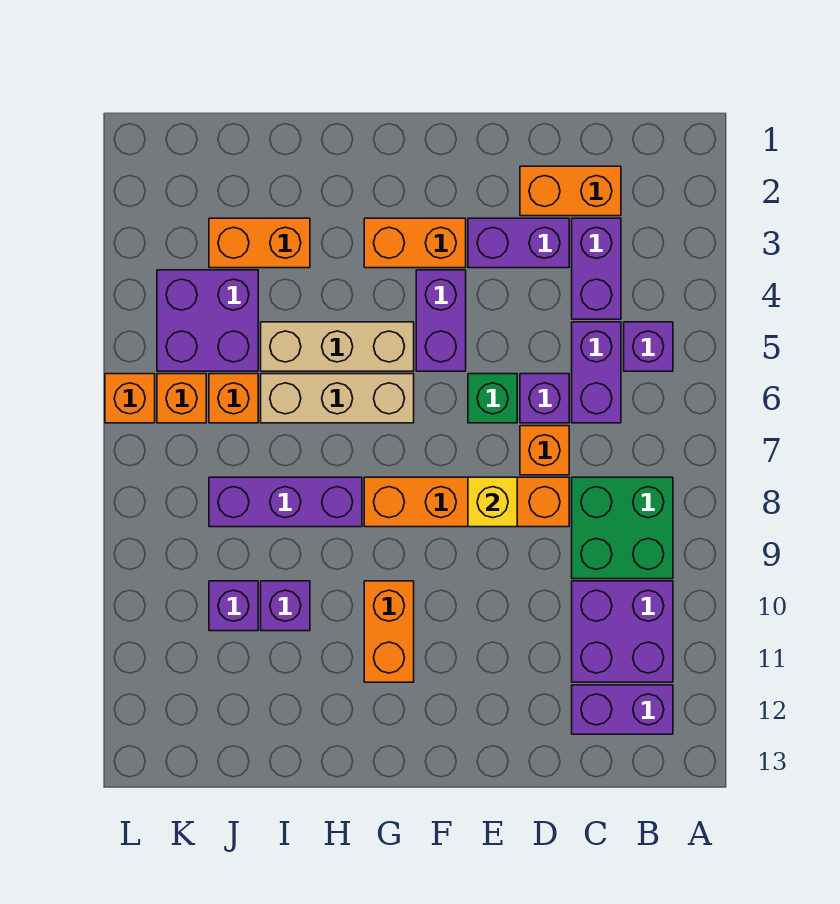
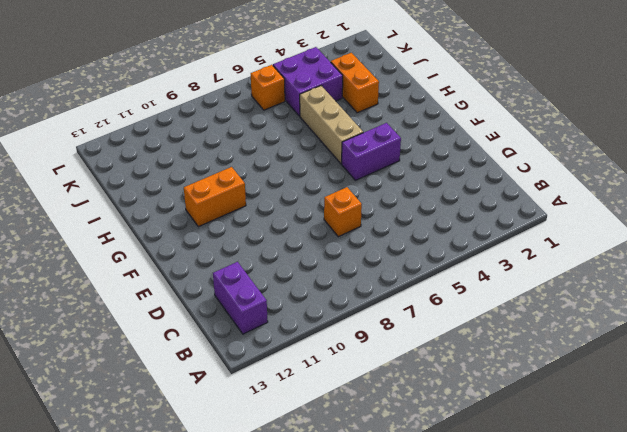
none -> purple 1x1 brick [624,322,673,371]
none -> green 2x2 brick [572,477,673,579]
none -> purple 2x2 brick [572,581,673,682]

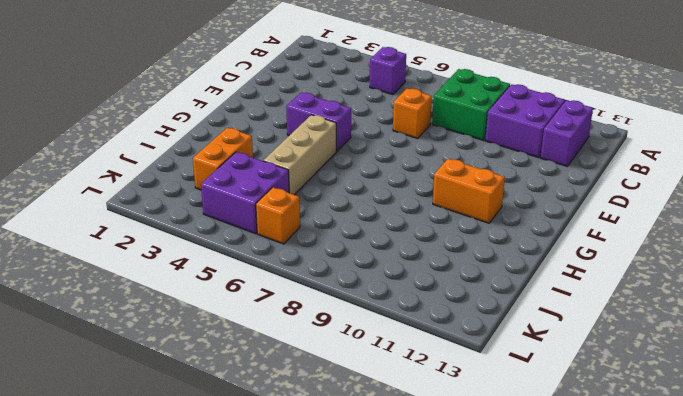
none -> orange 1x2 brick [520,166,621,216]
none -> purple 1x2 brick [572,218,621,319]
none -> purple 1x2 brick [572,322,621,423]

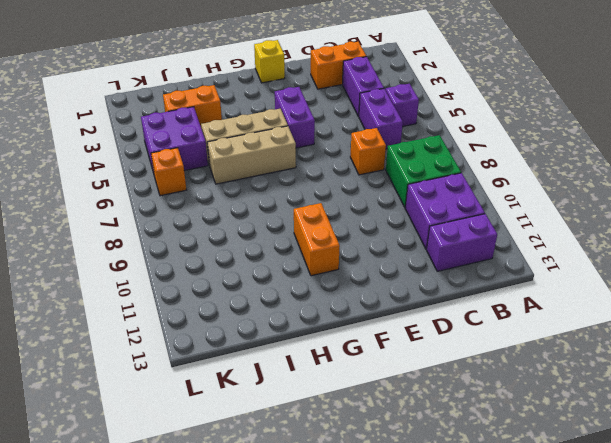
yellow 1x1 brick [254,40,285,83] -> yellow 1x1 brick moved to [468,477,517,527]
none -> purple 1x2 brick [468,218,569,268]
none -> purple 1x1 brick [520,374,569,423]
none -> orange 1x4 brick [364,477,569,527]

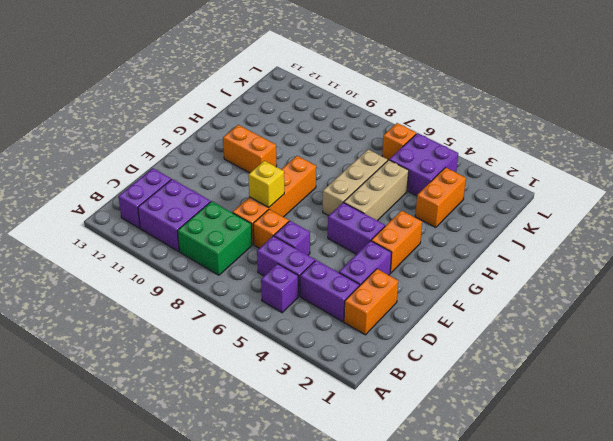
none -> green 1x1 brick [468,374,517,423]
none -> purple 1x3 brick [209,477,362,527]
none -> purple 1x1 brick [261,581,310,631]

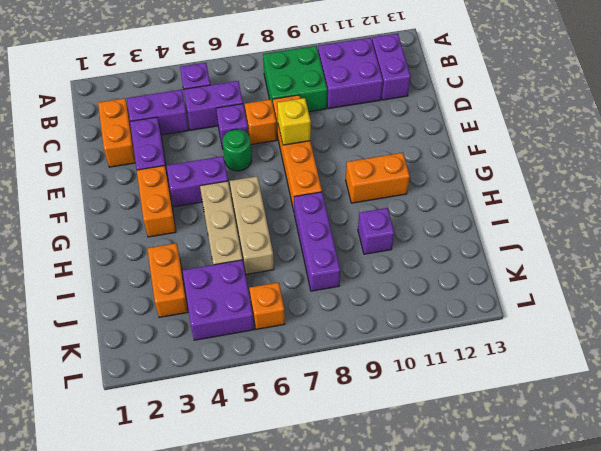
green 1x1 round brick [223,129,252,171] -> green 1x1 brick [468,374,517,423]
none -> orange 1x1 brick [209,374,258,423]
none -> purple 1x1 brick [209,581,258,631]
none -> orange 1x1 brick [105,374,155,423]

